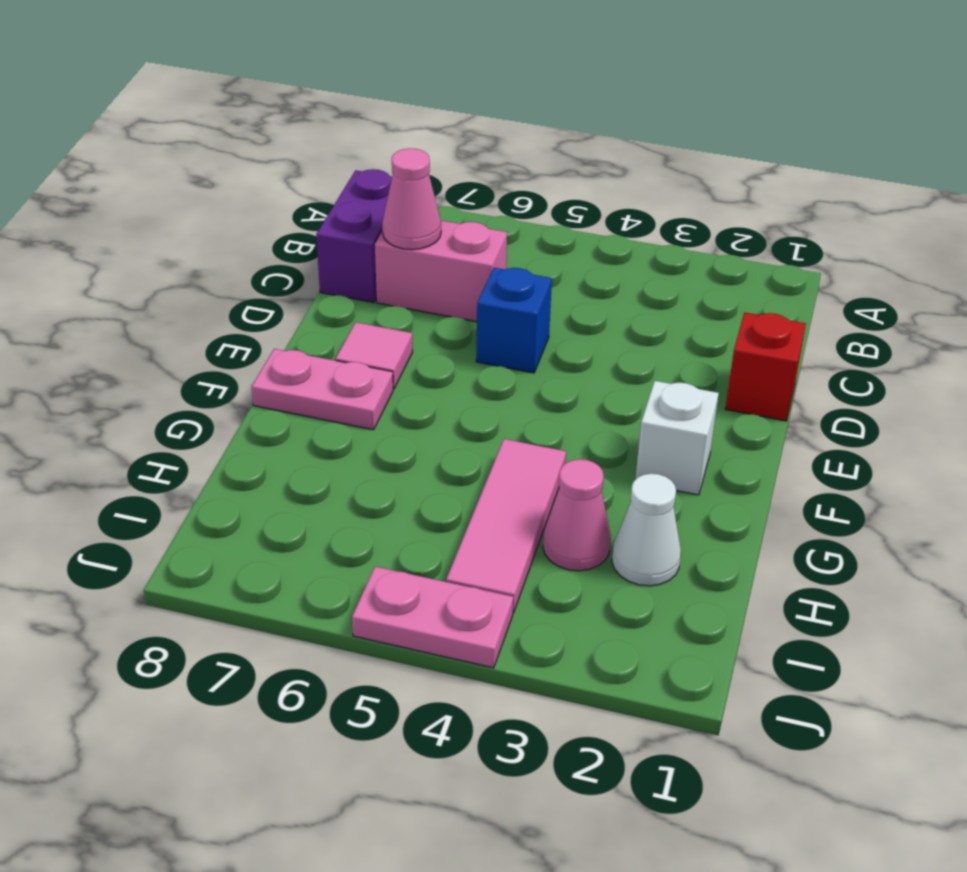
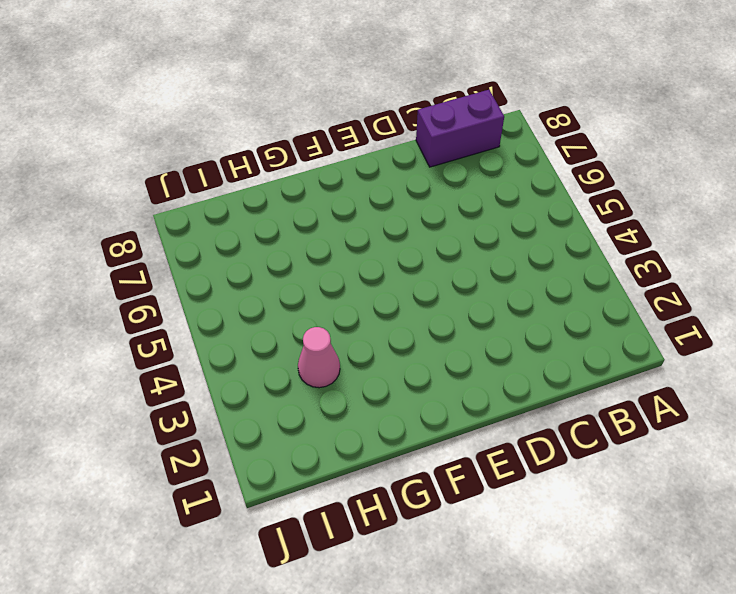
none -> pink 1x2 brick [375,221,507,322]
none -> red 1x1 brick [725,312,806,421]
none -> blue 1x1 brick [476,268,552,373]

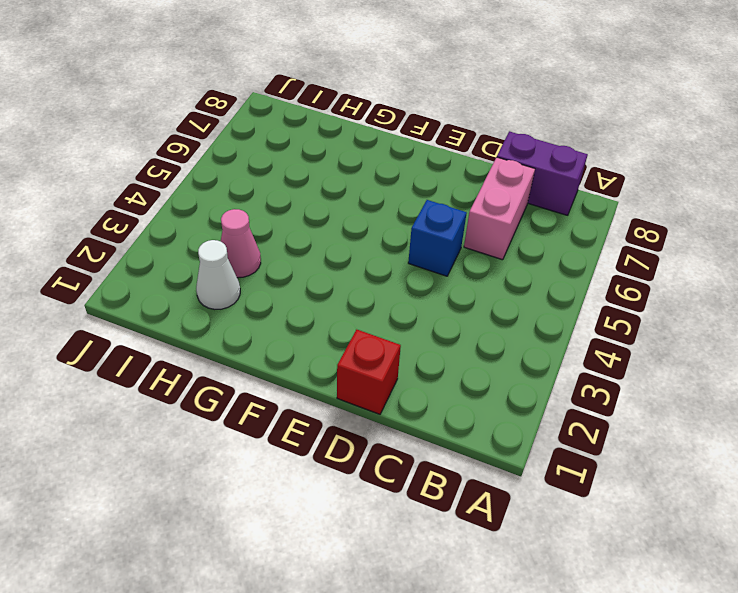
none -> pink 1x1 tile [336,322,413,389]
none -> white 1x1 brick [635,381,719,495]
none -> pink 1x2 plate [252,349,393,430]

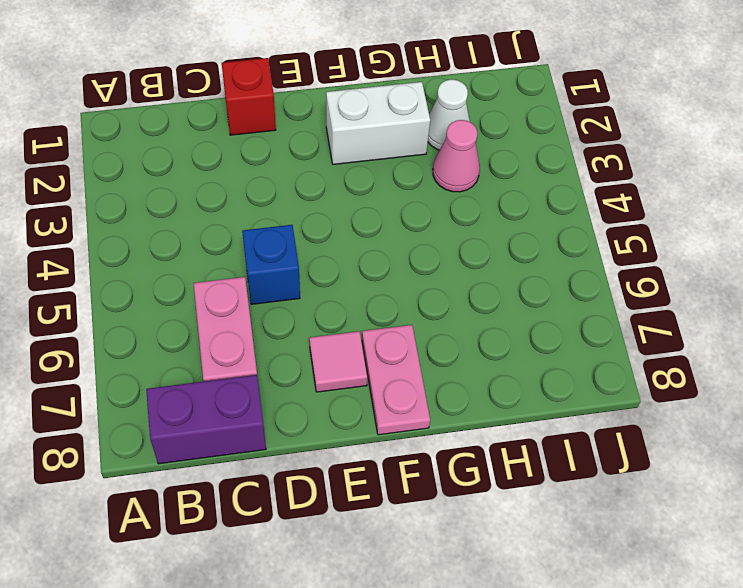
white 1x2 brick [326,82,430,164] -> white 1x1 brick [635,381,719,495]
none -> pink 1x3 tile [446,439,566,613]
none -> pink 1x2 plate [352,567,513,668]
none -> pink 1x1 cone [382,149,441,250]

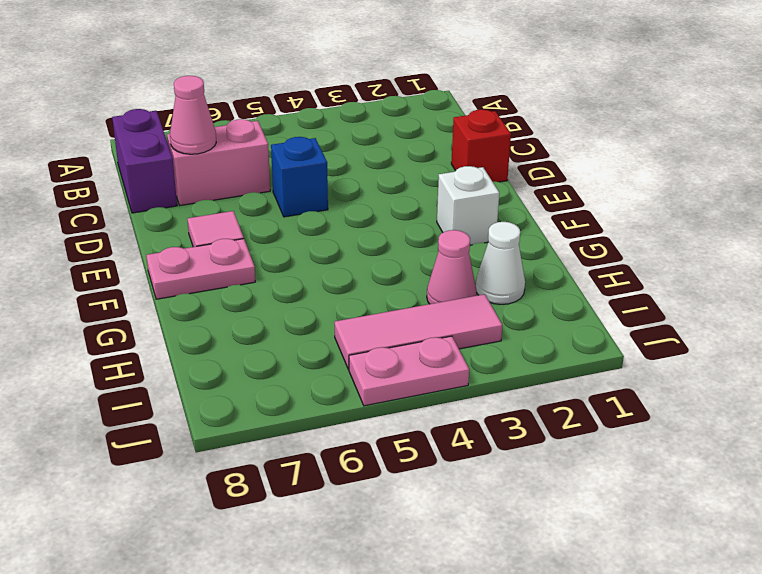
pink 1x3 tile [335,294,502,370] -> pink 1x3 tile turned to [446,439,566,613]

